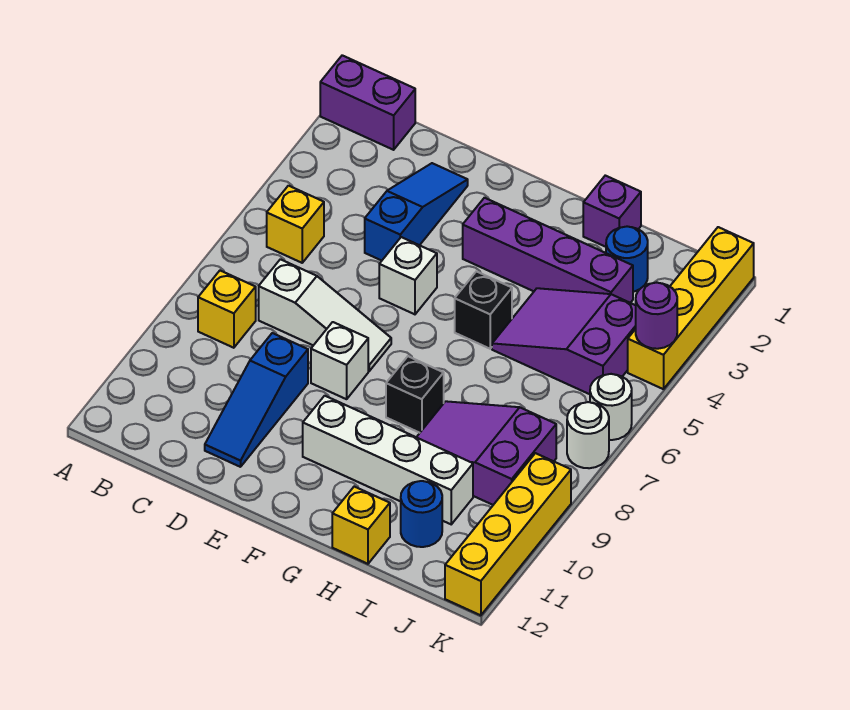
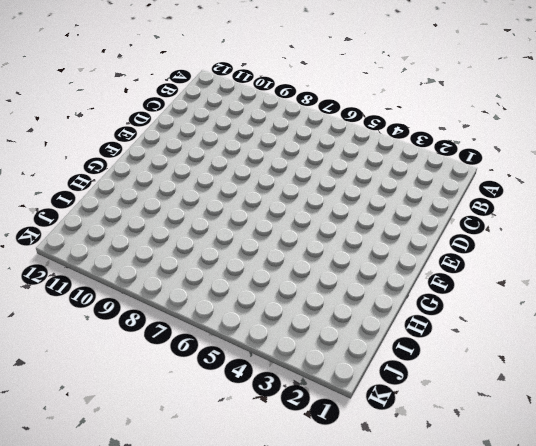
none -> purple 1x2 brick [320,55,415,150]
none -> yellow 1x1 brick [267,186,324,263]
none -> yellow 1x1 brick [198,271,256,348]

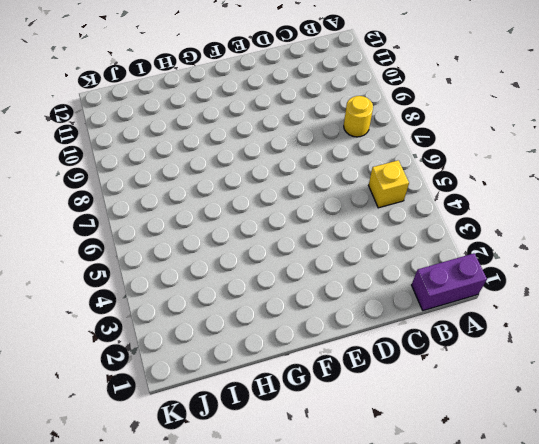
yellow 1x1 round brick [344,96,373,137] -> yellow 1x1 brick [198,271,256,348]
none -> white 1x3 slope [259,259,391,371]
none -> blue 1x3 slope [365,163,468,261]
none -> blue 1x3 slope [205,333,308,467]

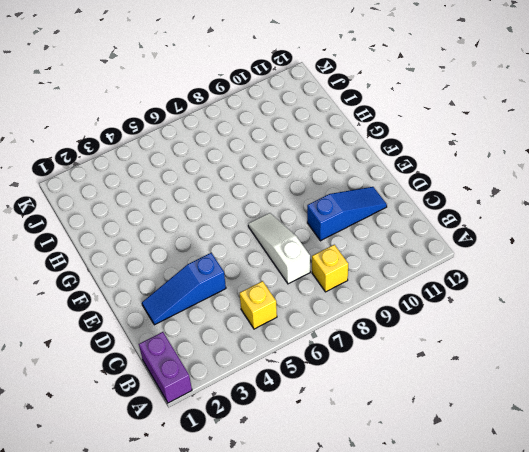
none -> white 1x1 brick [379,237,437,314]
none -> white 1x1 brick [311,322,368,399]
none -> purple 1x4 brick [463,198,633,303]

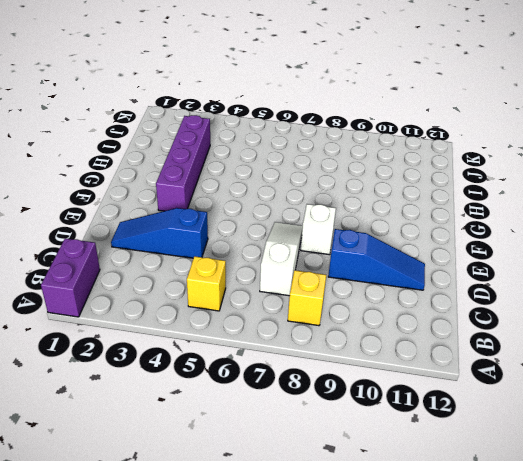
none -> white 1x1 brick [379,237,437,314]
none -> white 1x4 brick [303,396,473,524]
none -> black 1x1 brick [455,271,512,349]

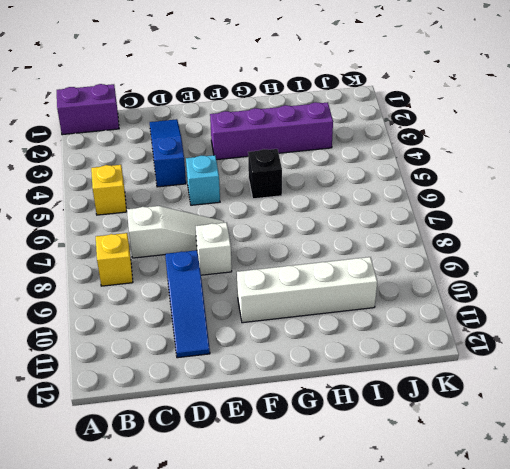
cyan 1x1 brick [186,155,220,205] -> white 1x1 brick [379,237,437,314]
none -> black 1x1 brick [386,356,444,433]
none -> purple 1x1 brick [583,176,641,247]
none -> purple 2x3 slope [492,288,636,394]

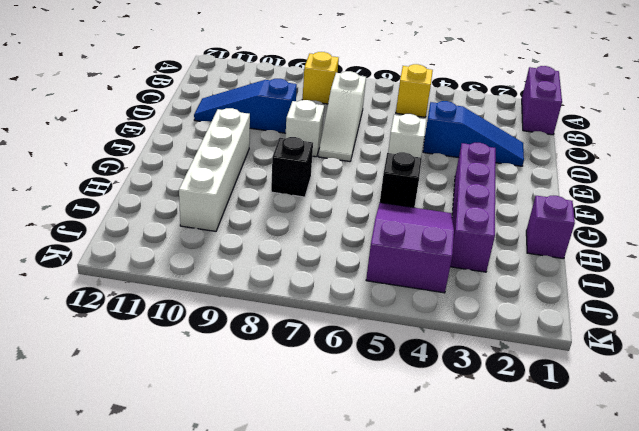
none -> purple 2x3 slope [417,401,556,505]
none -> yellow 1x1 brick [332,487,390,564]
none -> blue 1x1 round brick [606,226,648,292]

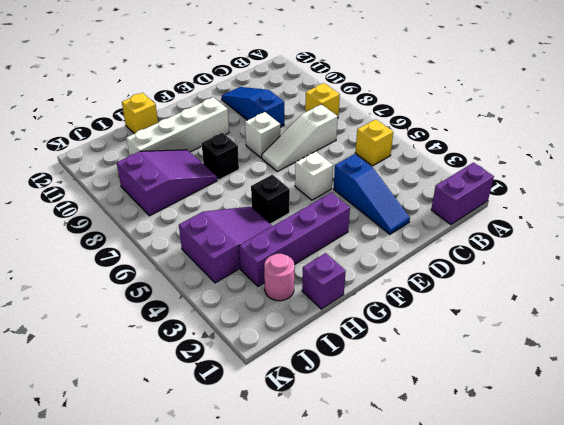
pink 1x1 round brick [264,254,294,301] -> blue 1x1 round brick [606,226,648,292]
none -> blue 1x1 round brick [401,481,442,547]
none -> yellow 1x4 brick [628,227,754,389]
none -> white 1x1 round brick [590,374,632,440]

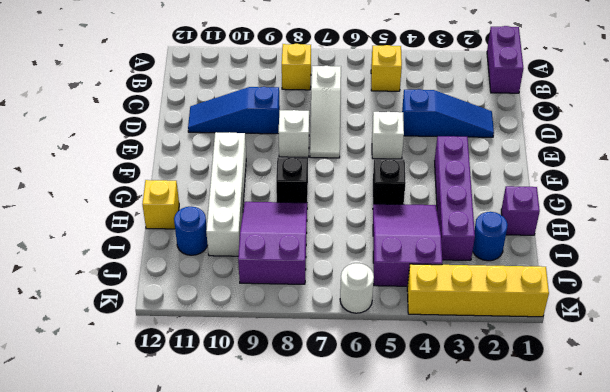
none -> white 1x1 round brick [567,402,609,468]
none -> yellow 1x4 brick [445,453,571,615]
none -> purple 1x1 round brick [636,283,677,349]

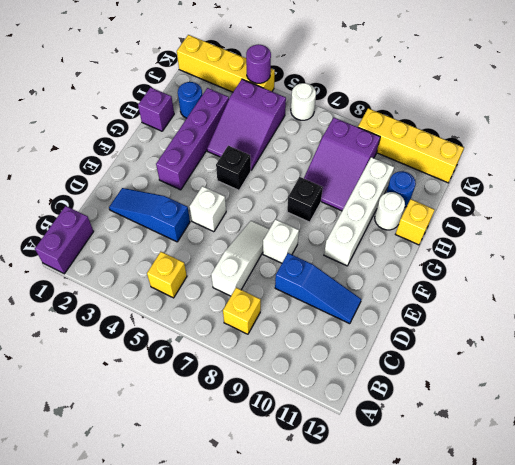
white 1x1 round brick [375,192,405,230] -> white 1x1 round brick moved to [567,402,609,468]

